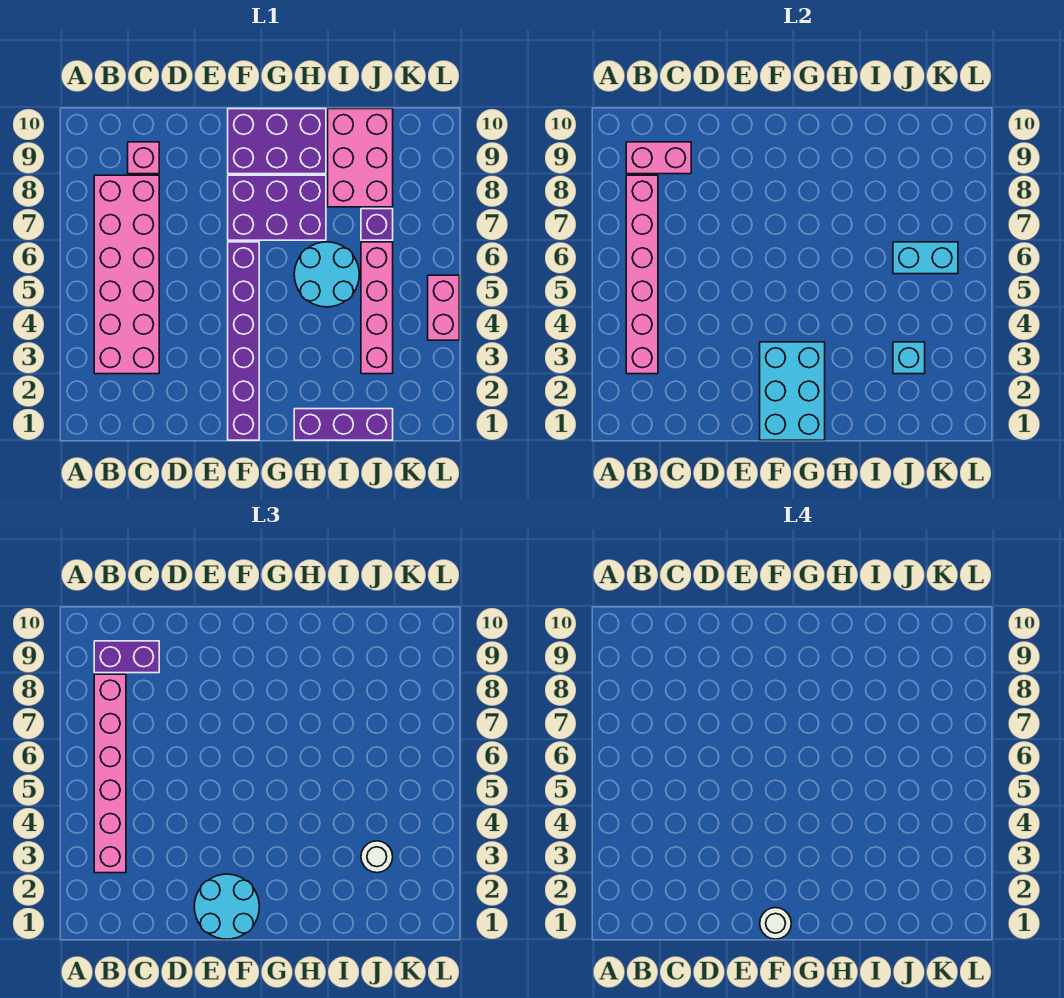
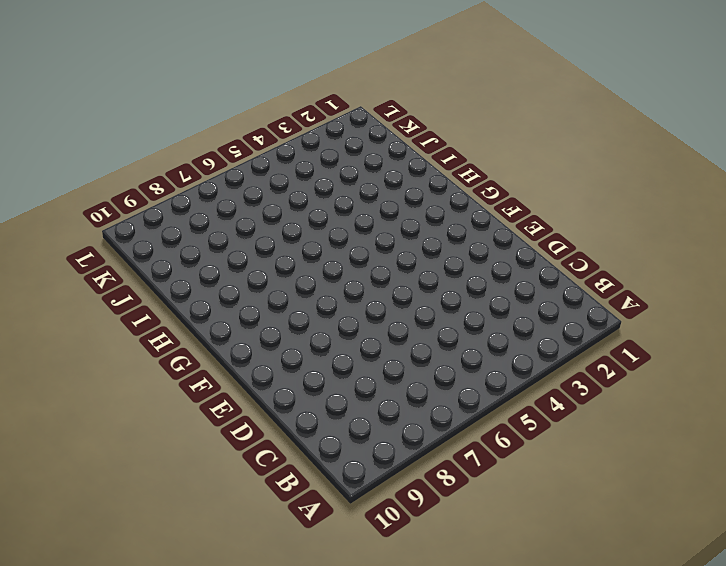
none -> pink 2x6 brick [94,175,159,374]
none -> pink 1x1 brick [128,142,159,174]
none -> purple 1x6 brick [228,242,259,440]

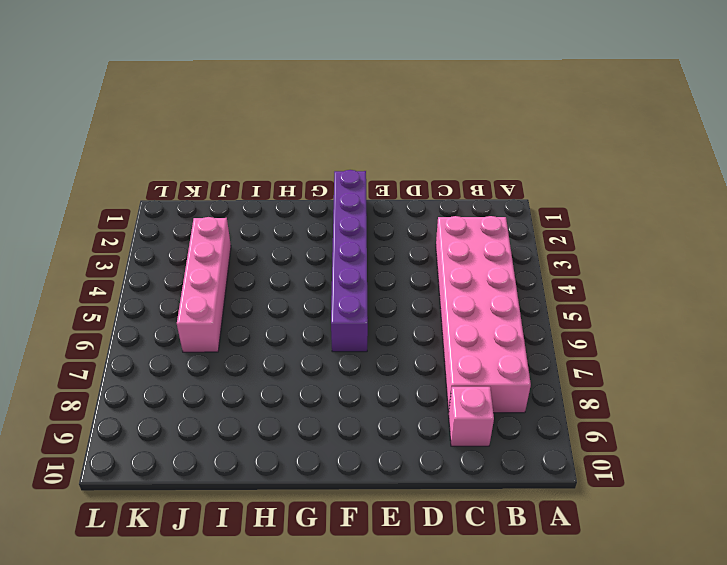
none -> purple 2x3 brick [228,175,326,240]
none -> purple 2x3 brick [228,109,326,174]
none -> purple 1x3 brick [294,409,393,440]

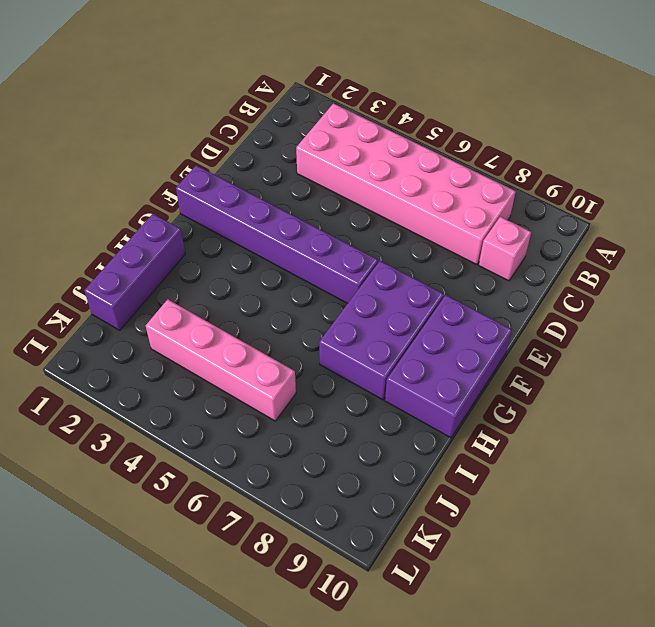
none -> cyan 2x2 round brick [294,242,359,307]
none -> pink 2x3 brick [328,109,393,207]
none -> purple 1x1 brick [361,209,393,240]

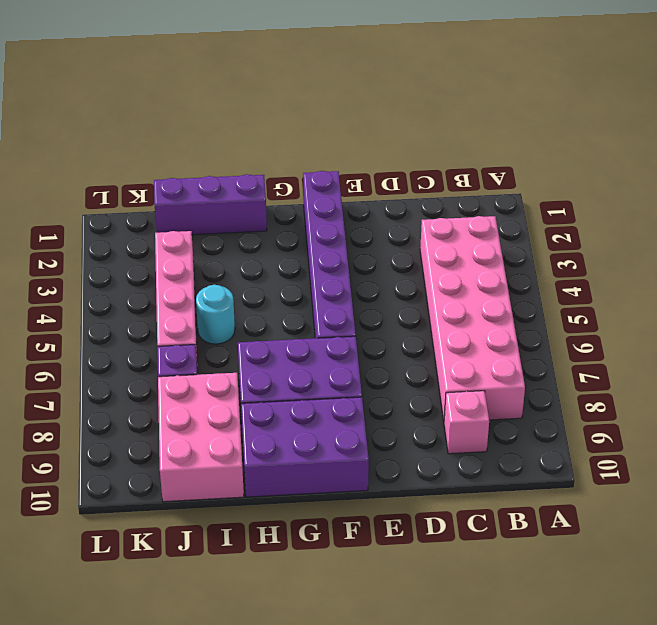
cyan 1x1 round brick [196,285,235,344] -> cyan 2x2 round brick [294,242,359,307]
none -> pink 1x2 brick [428,275,459,340]
none -> pink 1x6 brick [626,175,658,374]
none -> pink 1x2 brick [626,142,691,174]

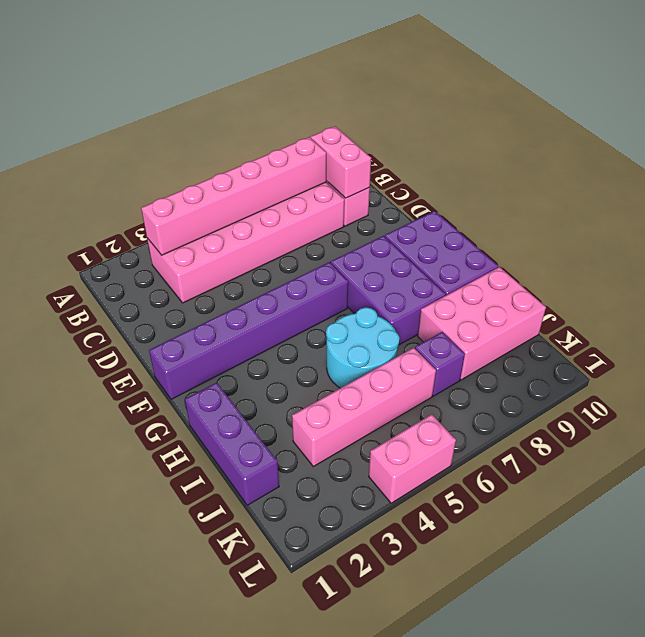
none -> cyan 2x3 brick [760,342,825,440]
none -> cyan 1x1 brick [893,342,925,374]
none -> cyan 1x2 brick [893,242,958,274]

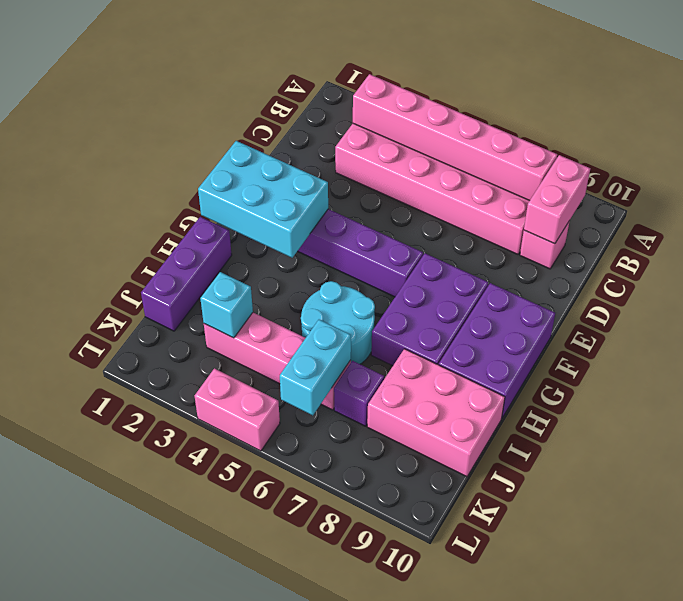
none -> pink 1x6 brick [94,674,126,873]
none -> purple 1x2 brick [94,641,159,673]
none -> cyan 2x2 round brick [194,874,259,939]

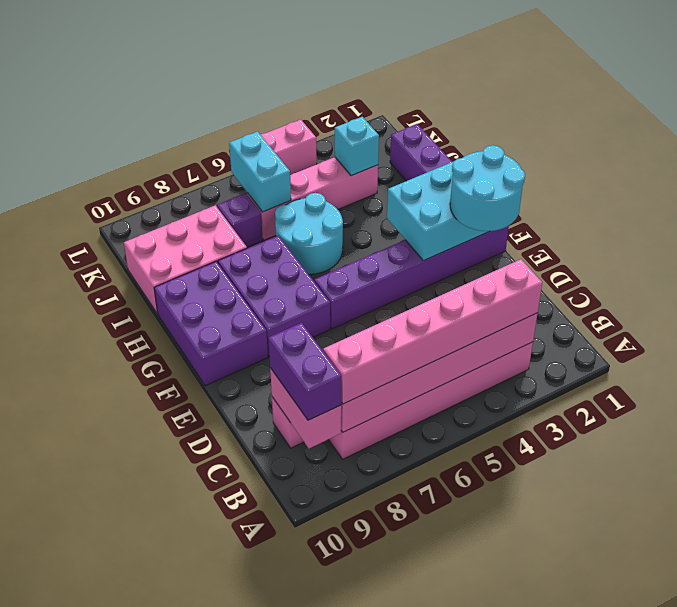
none -> white 1x1 round brick [361,841,393,873]
none -> white 1x1 round brick [760,908,791,939]

